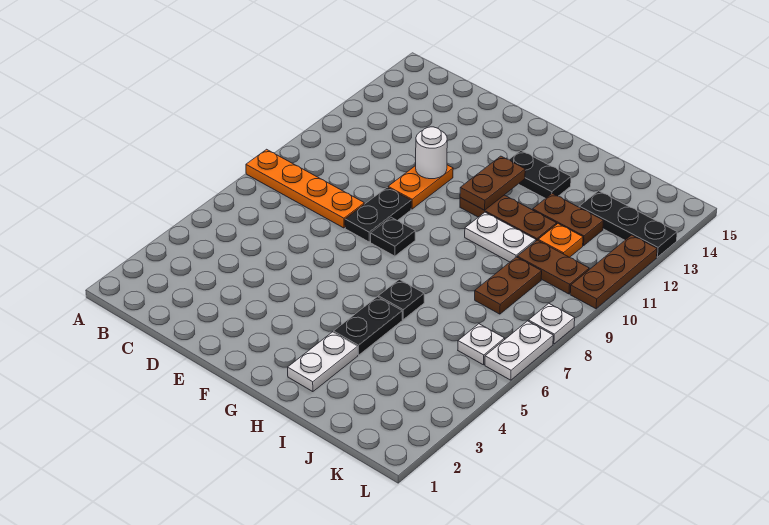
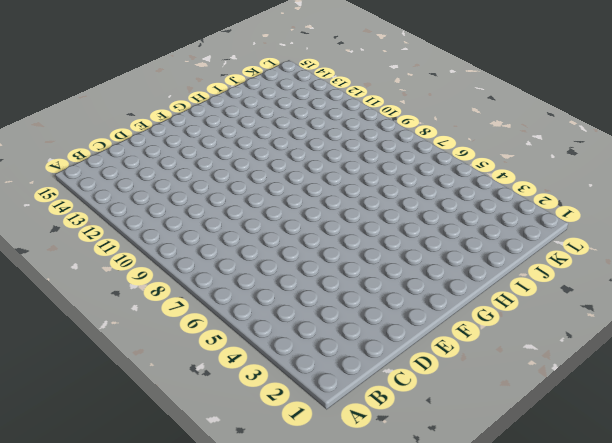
none -> orange 1x4 plate [246,149,364,228]
none -> black 1x2 plate [345,187,411,242]
none -> orange 1x2 plate [388,165,453,209]

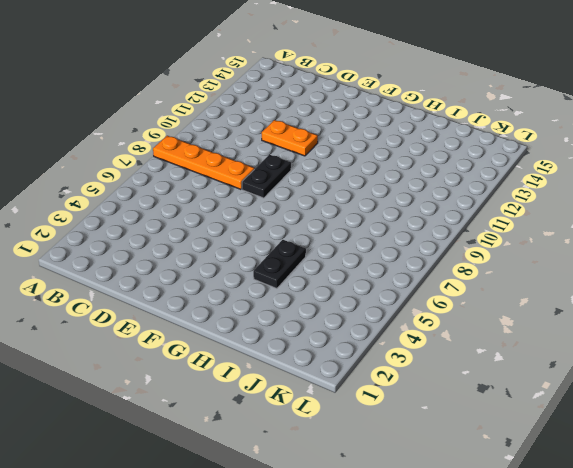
orange 1x2 plate [262,120,318,156] -> orange 1x2 plate turned to [388,165,453,209]
none -> black 1x1 plate [371,217,415,256]
none -> brown 1x3 plate [460,195,557,241]
none -> black 1x2 plate [509,151,571,199]

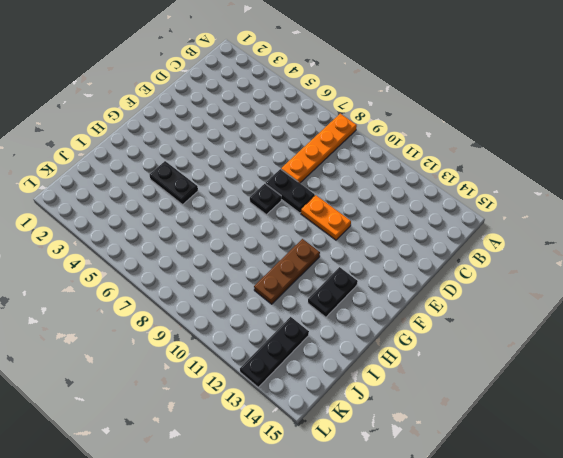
none -> white 1x2 plate [288,332,358,392]
none -> black 1x1 plate [378,279,424,319]
none -> white 1x2 plate [465,212,536,262]

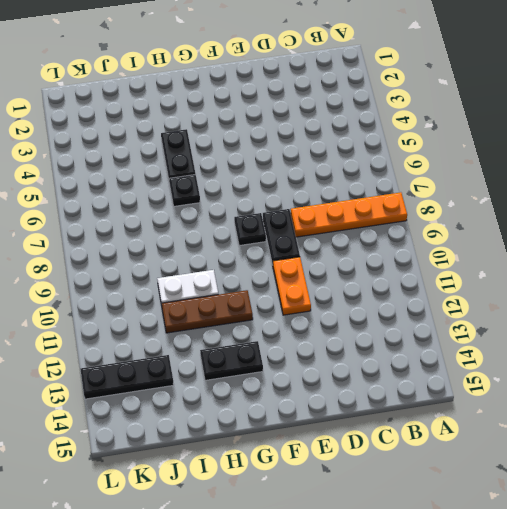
none -> white 1x2 plate [288,332,358,392]
none -> brown 1x2 plate [532,193,603,246]
none -> brown 1x2 plate [475,257,542,314]

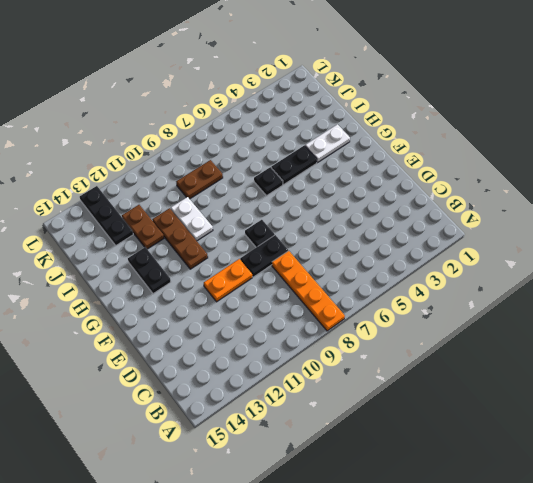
none -> brown 1x2 plate [517,240,589,294]
none -> orange 1x1 plate [538,224,583,257]
none -> white 1x1 plate [458,324,505,365]

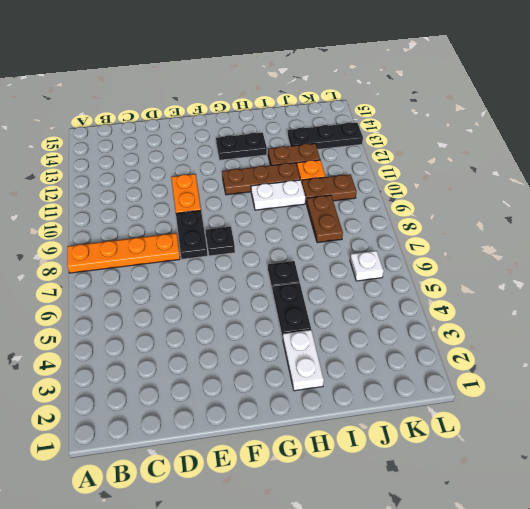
none -> white 1x2 plate [485,321,553,380]
none -> white 1x1 plate [528,303,575,344]
none -> brown 1x3 plate [570,235,657,309]

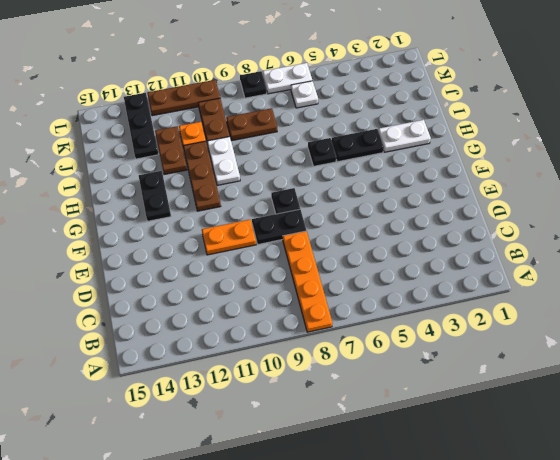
black 1x1 plate [240,71,267,98] -> white 1x1 plate [528,303,575,344]
none -> white 1x1 round brick [416,127,447,179]
none -> brown 1x2 plate [460,156,525,210]

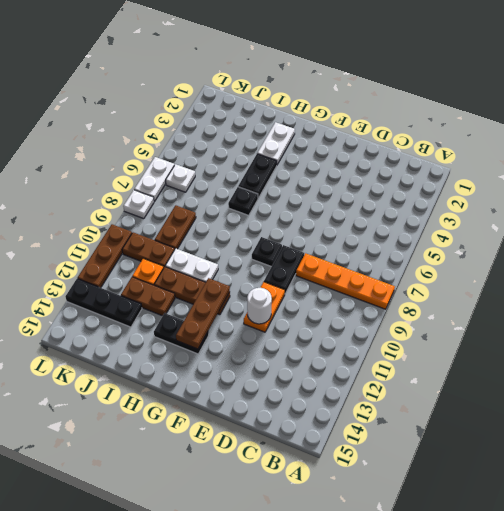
brown 1x3 plate [176,278,230,349] -> brown 1x2 plate [460,156,525,210]

